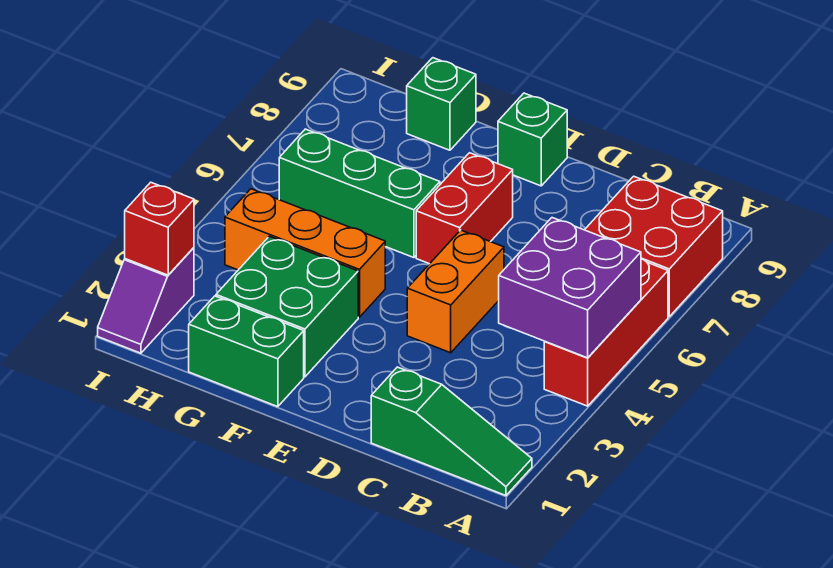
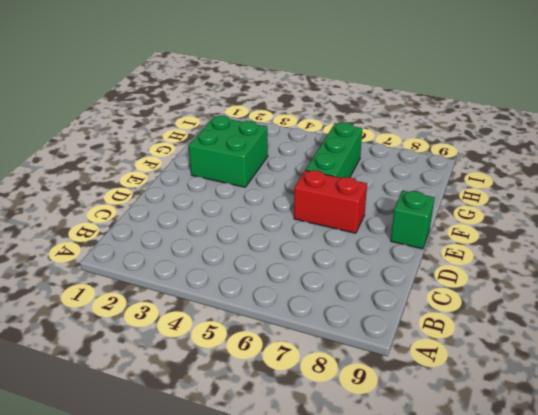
none -> green 1x3 slope [371,367,532,496]
none -> red 1x3 brick [544,259,668,406]
none -> red 2x2 brick [585,176,723,317]

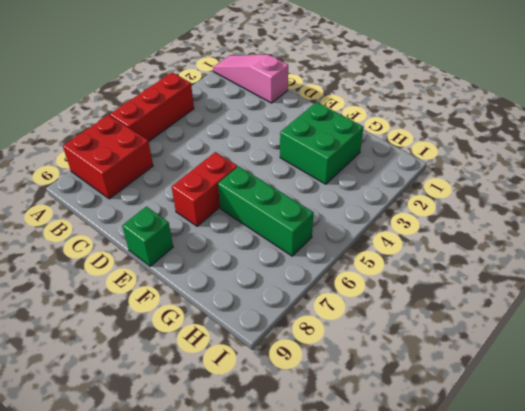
pink 1x3 slope [213,54,288,103] -> green 1x3 slope [371,367,532,496]
none -> orange 1x2 brick [407,230,504,353]
none -> green 1x2 brick [189,296,304,407]
none -> orange 1x3 brick [225,189,385,317]

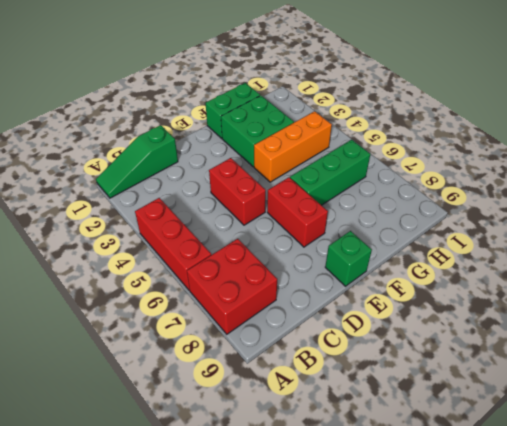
red 1x2 brick [209,158,266,225] -> orange 1x2 brick [407,230,504,353]
none -> green 1x1 brick [407,58,476,150]
none -> purple 1x2 slope [98,248,194,353]
none -> purple 2x2 brick [499,218,641,358]

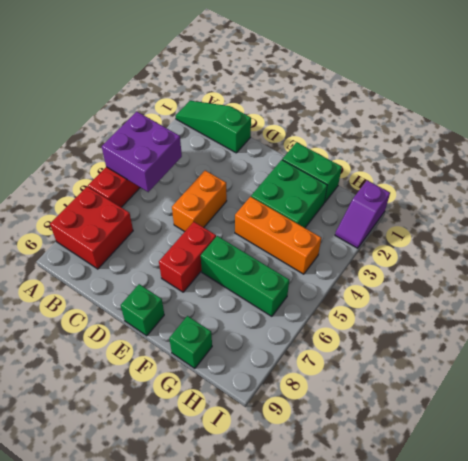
purple 1x2 slope [335,180,390,248] -> purple 1x2 slope turned to [98,248,194,353]
none -> red 1x1 brick [125,182,194,275]

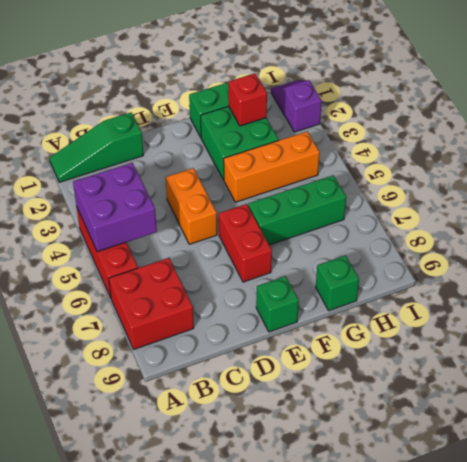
red 1x1 brick [228,73,267,126] -> red 1x1 brick moved to [125,182,194,275]

